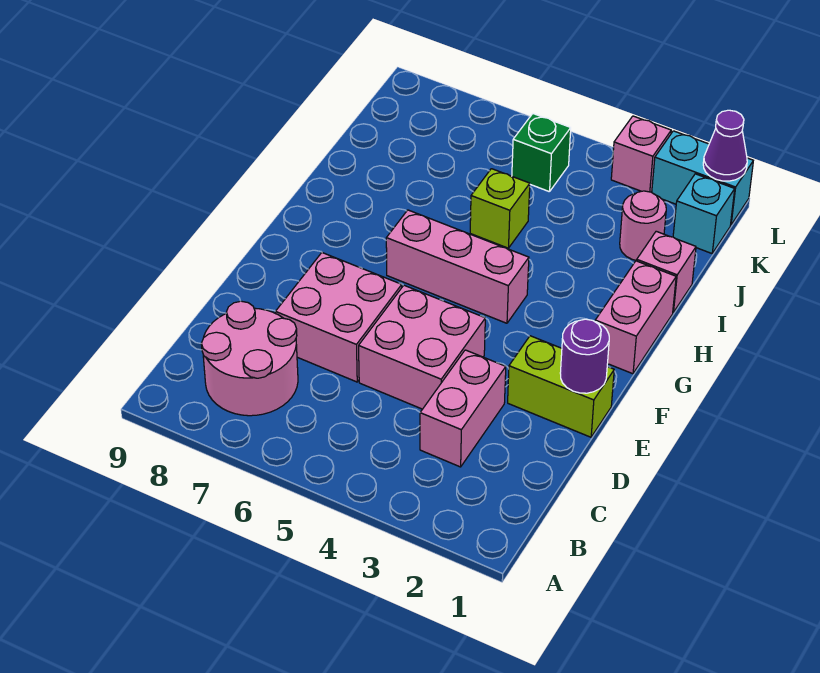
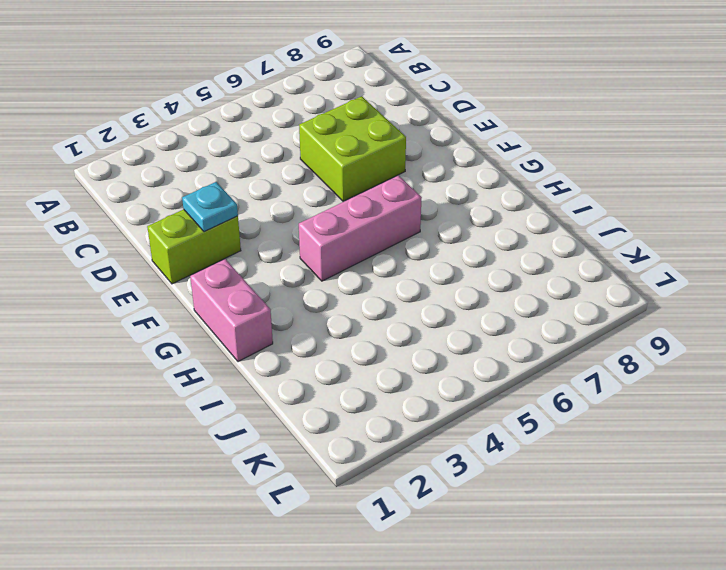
lime 2x2 brick [299,96,406,201] -> pink 2x2 brick [276,253,402,382]
cyan 1x1 plate [182,182,238,232] -> none
none -> pink 2x2 round brick [201,301,298,416]
none -> pink 1x2 brick [420,350,506,467]
none -> pink 2x2 brick [359,285,485,409]

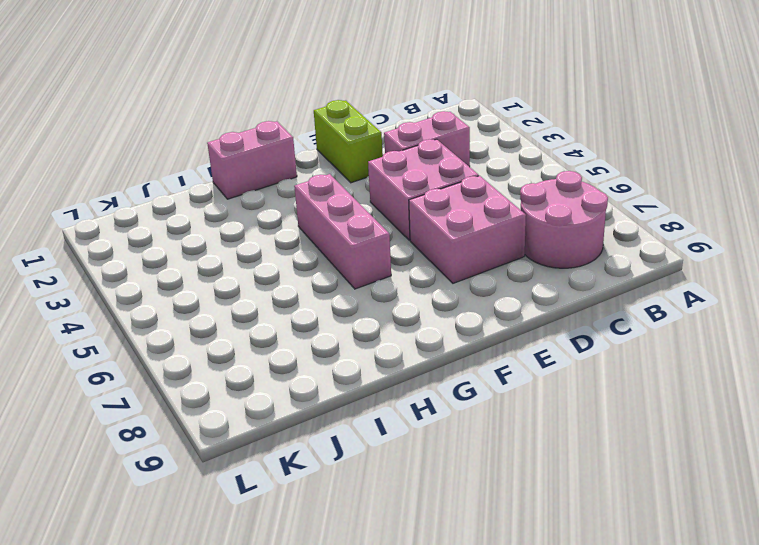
none -> pink 1x1 brick [637,231,696,312]
none -> lime 1x1 brick [470,169,530,248]
none -> pink 1x1 round brick [620,191,666,261]

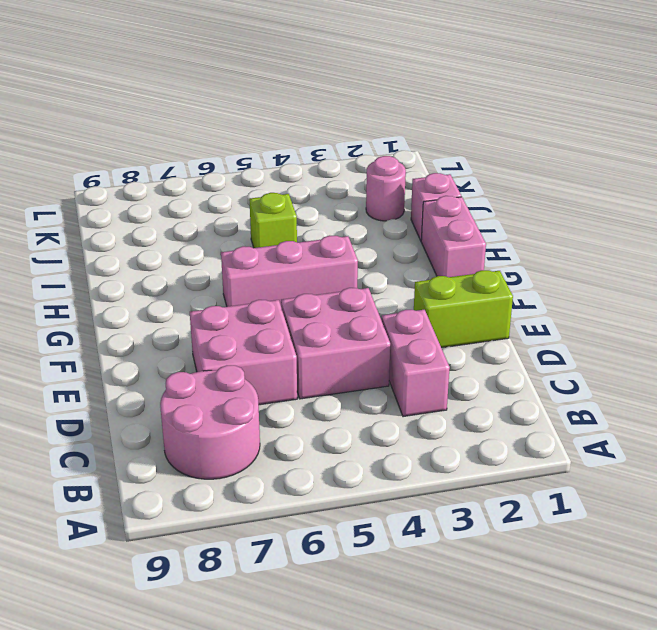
none -> cyan 1x1 brick [673,174,735,253]
none -> green 1x1 brick [512,114,571,192]
none -> cyan 1x2 brick [652,131,753,225]

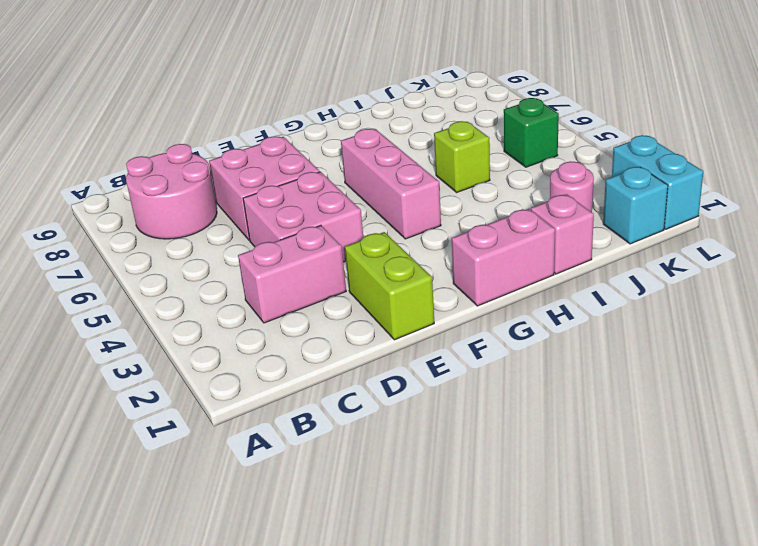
none -> pink 1x1 brick [611,116,671,192]
none -> purple 1x1 round brick [560,319,609,393]
none -> purple 1x1 cone [703,110,747,181]

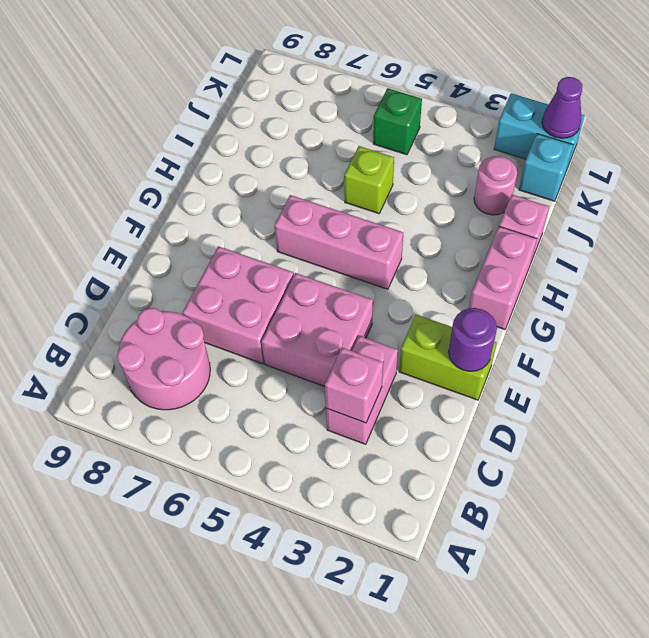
pink 1x1 brick [325,348,383,423] -> pink 1x1 brick moved to [611,116,671,192]

